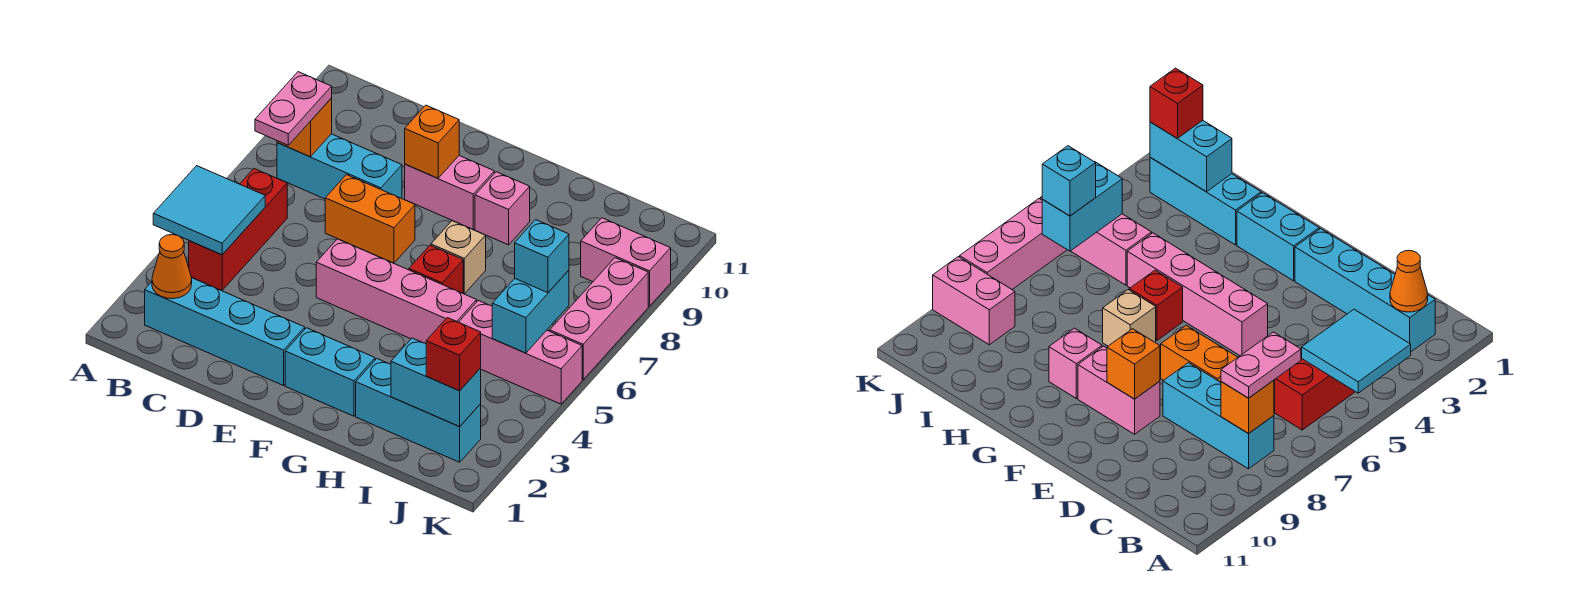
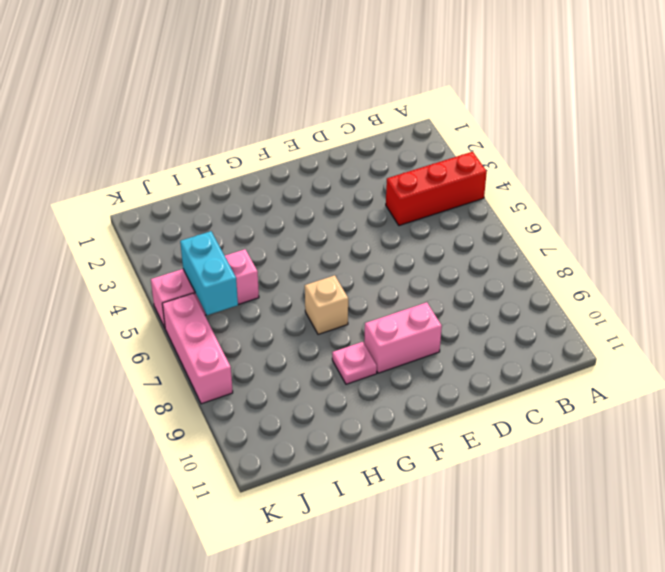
red 1x3 brick [386,152,487,226] -> red 1x3 brick turned to [189,169,287,291]
pink 1x1 plate [332,342,377,384] -> pink 1x1 brick [475,172,530,245]
none -> cyan 1x4 brick [145,278,305,386]
none -> cyan 1x3 brick [277,134,402,199]
none -> orange 1x2 brick [325,175,415,263]

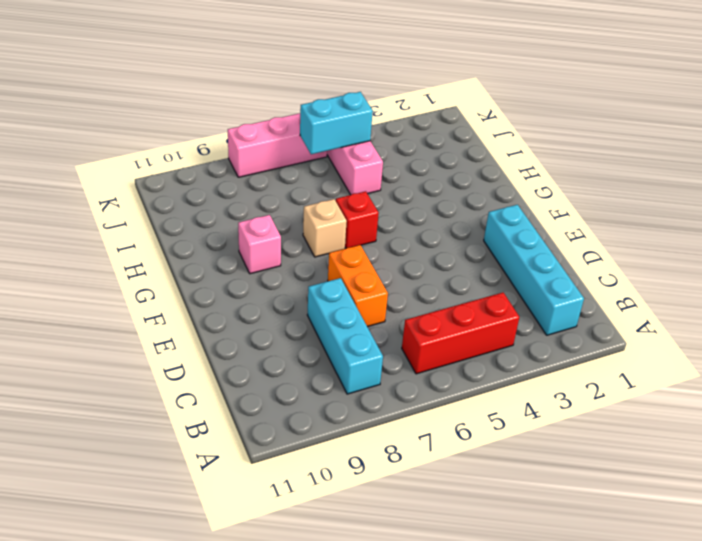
none -> pink 1x4 brick [316,239,477,344]
none -> pink 1x2 brick [405,156,494,229]
none -> cyan 1x2 brick [285,328,375,416]

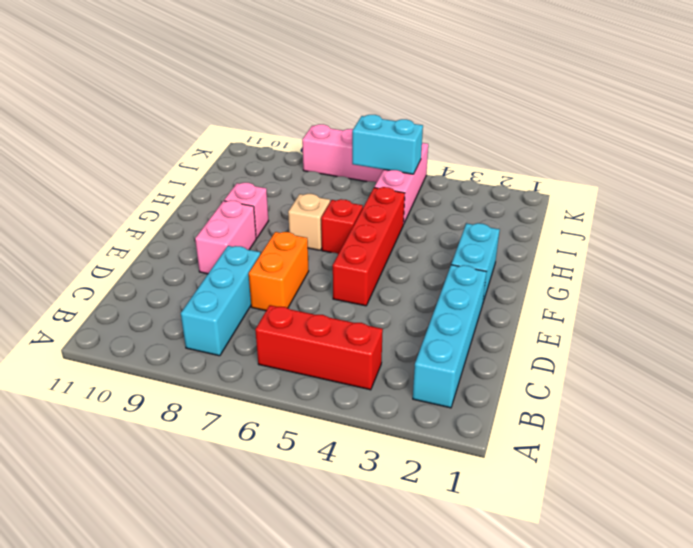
red 1x4 brick [333,187,405,306] -> pink 1x4 brick [316,239,477,344]
none -> cyan 1x3 brick [356,359,481,462]
none -> pink 1x2 brick [581,218,671,306]
none -> cyan 2x2 tile [153,166,265,255]

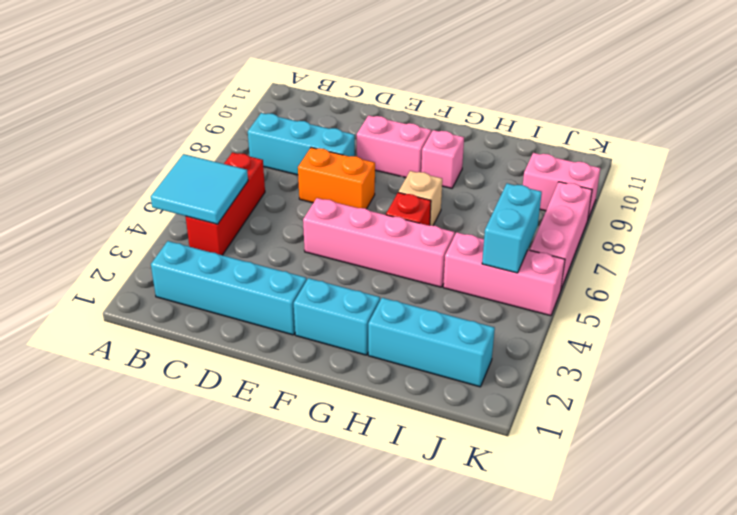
none -> orange 1x1 cone [152,234,192,299]
none -> orange 1x1 brick [277,98,332,157]
none -> orange 1x1 brick [405,105,459,178]

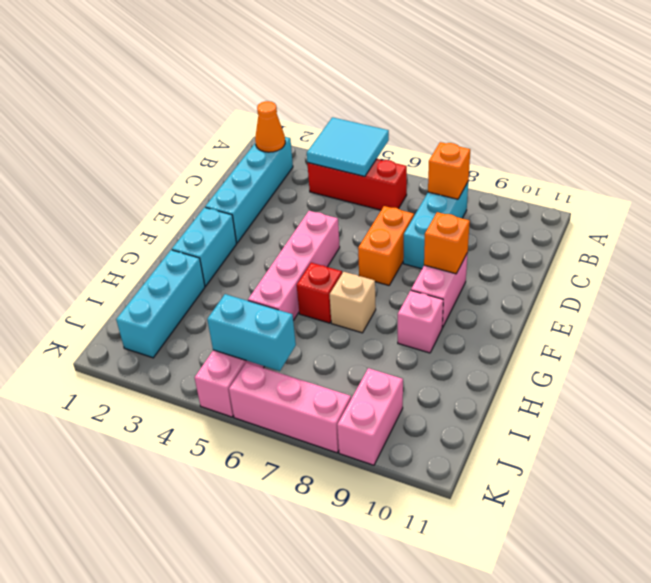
none -> cyan 1x2 brick [391,338,481,427]
none -> pink 1x2 plate [255,72,332,145]
none -> red 1x1 brick [426,318,481,391]

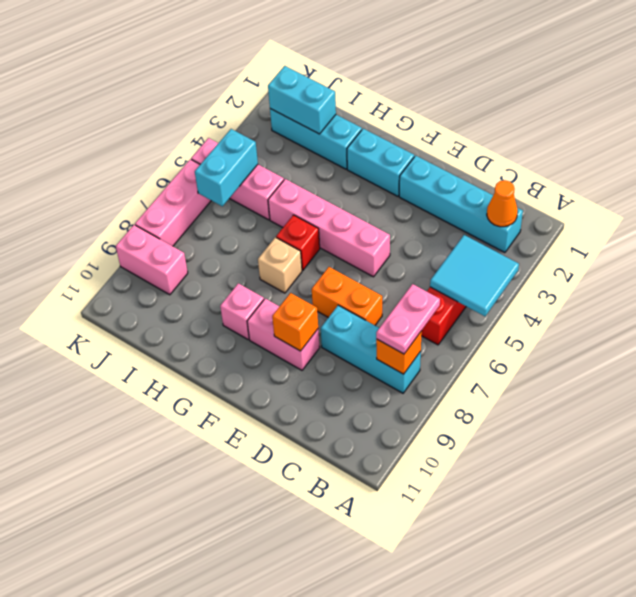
none -> red 1x1 brick [426,318,481,391]
none -> cyan 1x1 brick [515,220,569,293]

